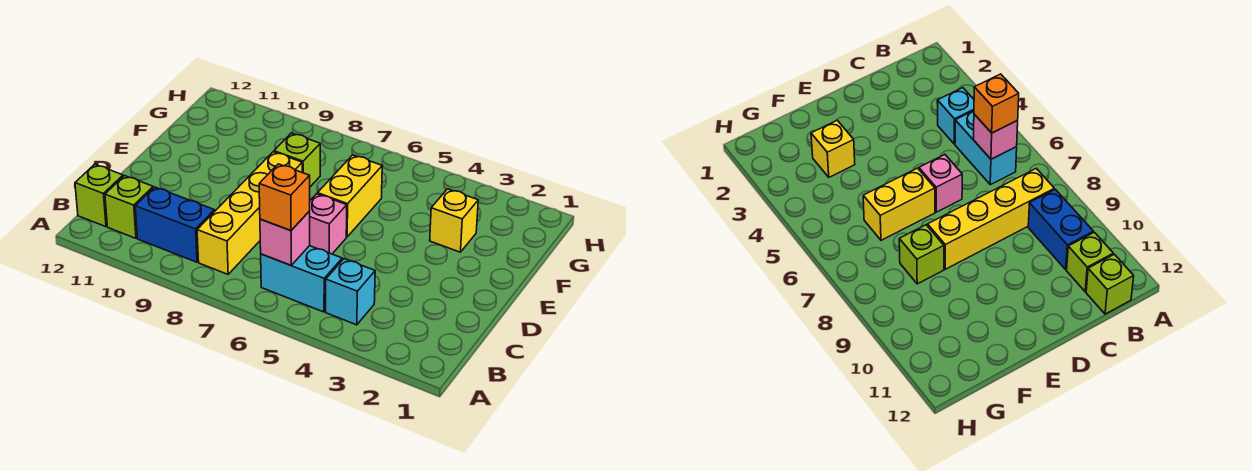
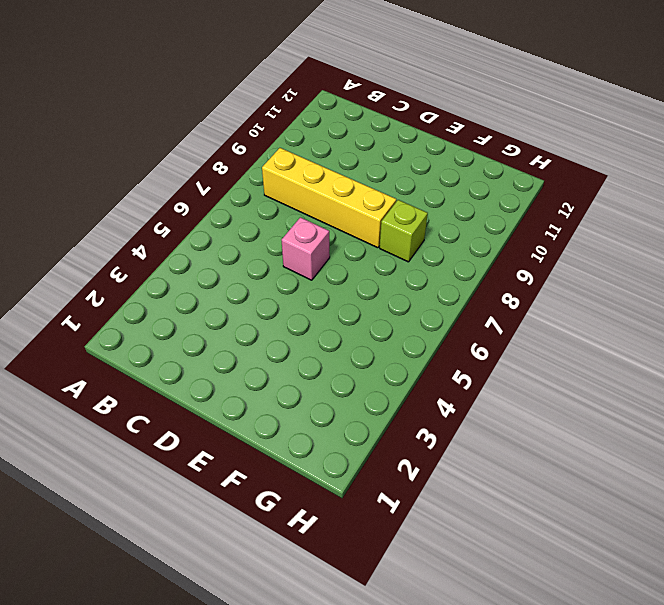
none -> cyan 1x1 brick [326,259,375,325]
none -> cyan 1x2 brick [261,246,342,312]
none -> blue 1x2 brick [135,187,215,262]

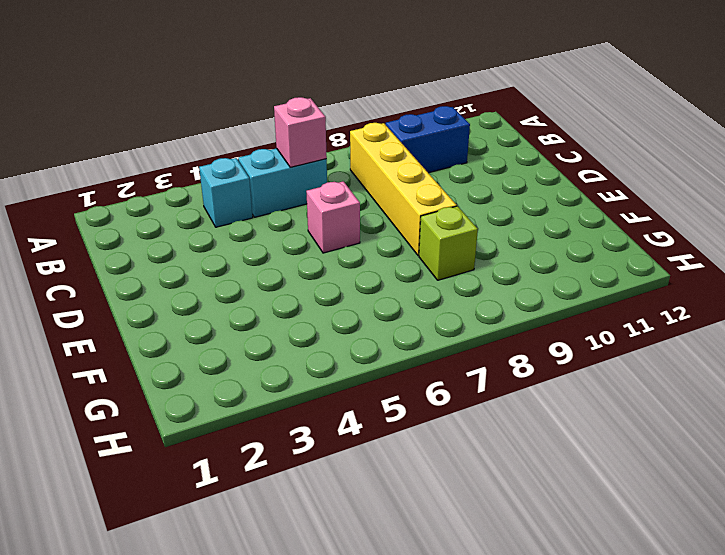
none -> lime 1x1 brick [105,176,153,238]
none -> lime 1x1 brick [75,164,123,227]
none -> yellow 1x2 brick [318,155,382,237]

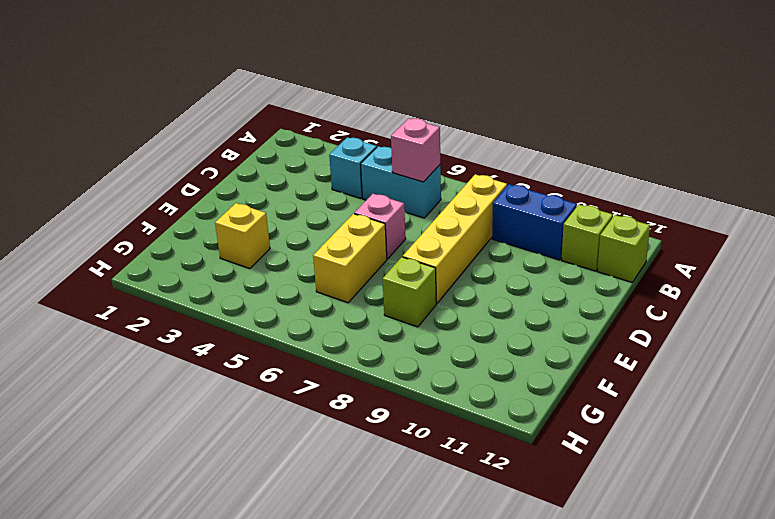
none -> orange 1x1 brick [259,164,310,231]

